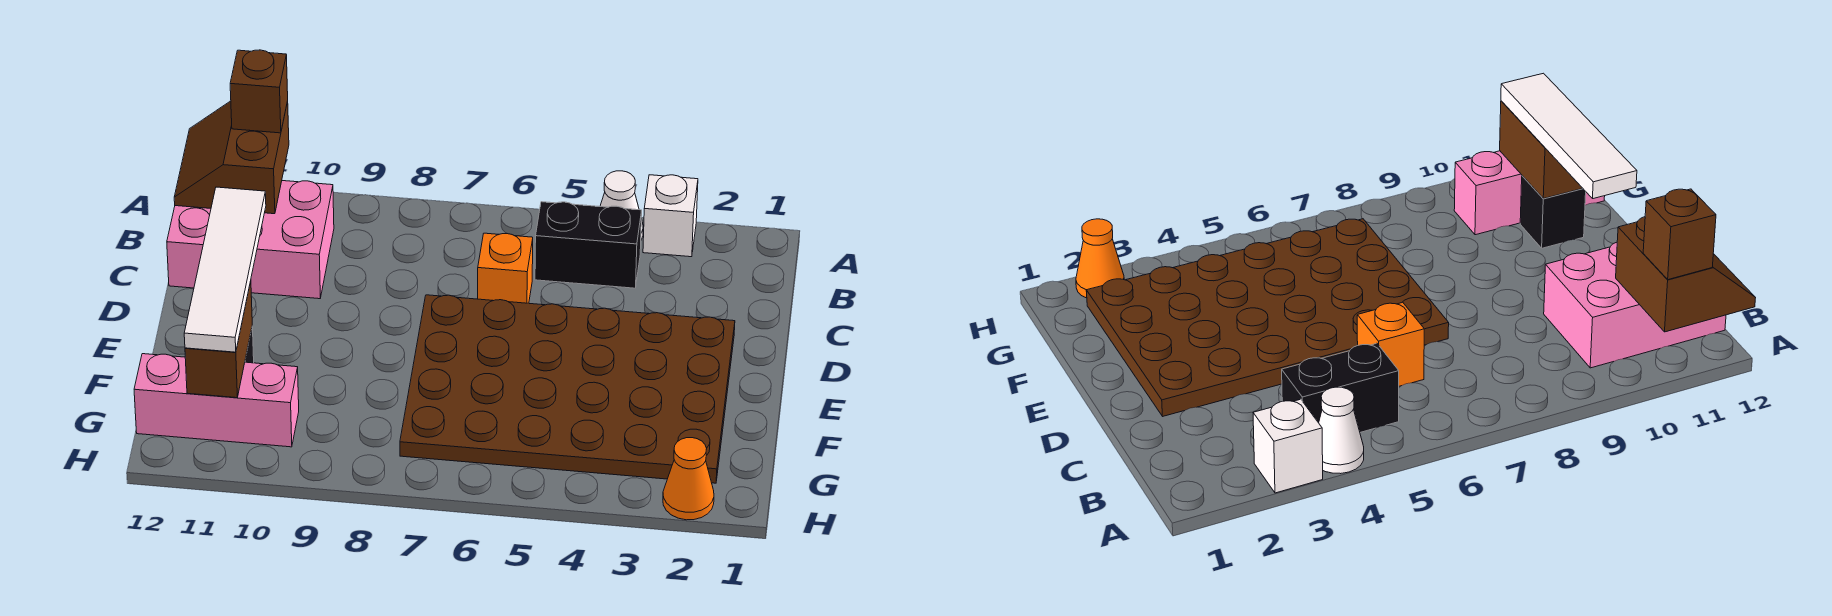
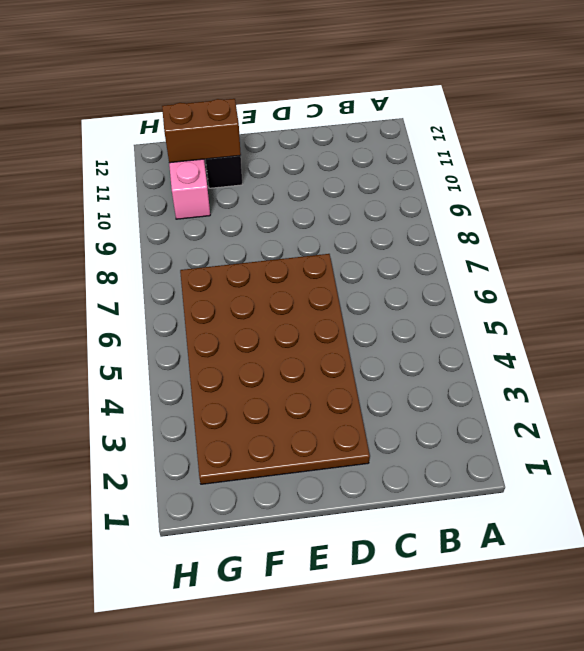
none -> white 1x1 brick [643,175,698,257]
none -> white 1x1 cone [600,171,643,239]
none -> black 1x2 brick [535,202,642,288]

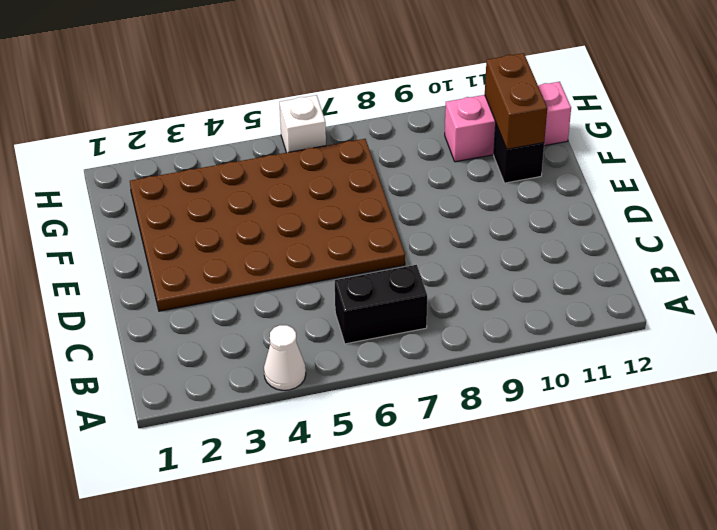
black 1x2 brick [335,265,427,344] -> black 1x2 brick moved to [535,202,642,288]
white 1x1 brick [279,95,326,153] -> white 1x1 brick moved to [643,175,698,257]
none -> pink 2x3 brick [167,181,334,299]
none -> orange 1x1 brick [478,233,533,303]
none -> orange 1x1 cone [663,438,714,520]

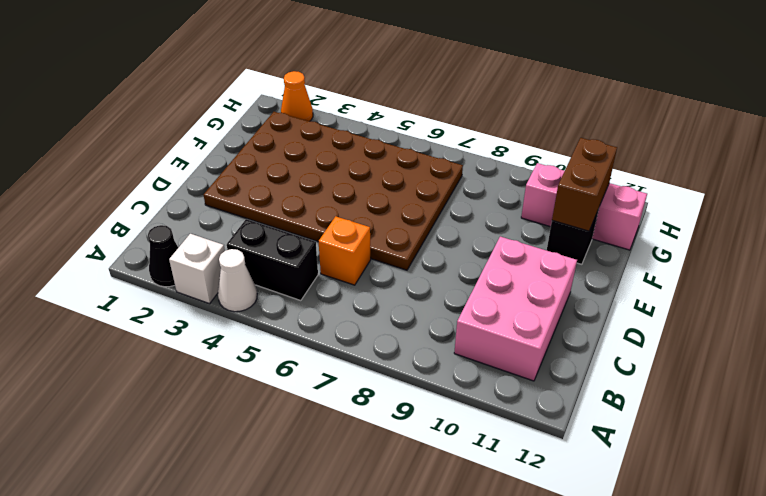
black 1x1 cone [148,225,178,287] -> none
pink 2x3 brick [454,237,577,381] -> pink 2x3 brick turned to [167,181,334,299]
none -> brown 2x2 slope [174,101,289,214]
none -> brown 1x1 brick [230,50,288,133]
none -> white 1x4 tile [184,187,266,352]

